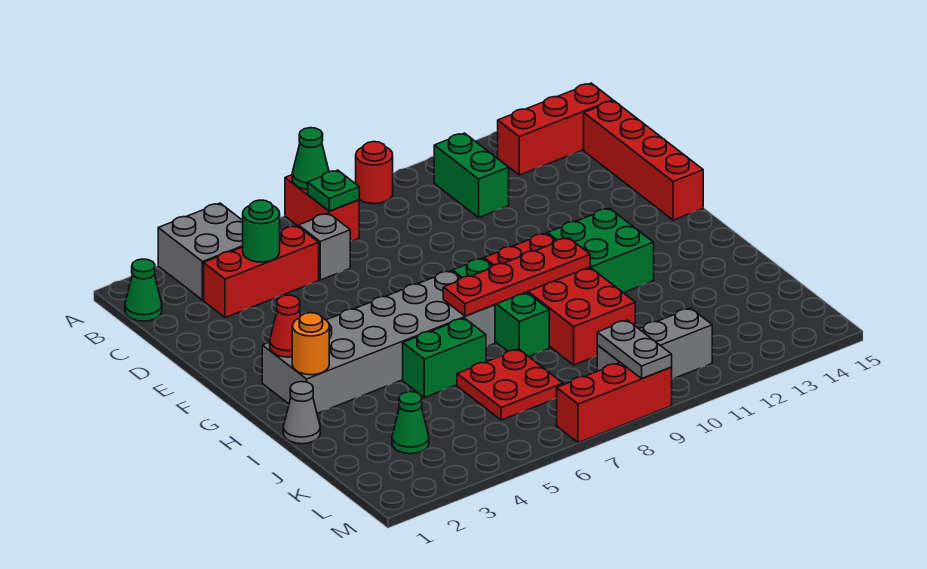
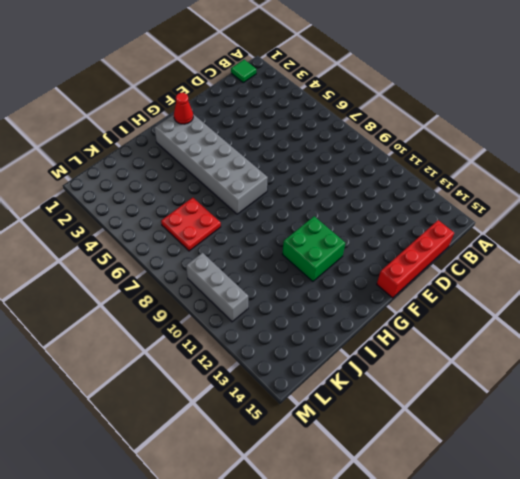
green 1x1 tile [231,60,256,83] -> green 1x1 cone [125,259,162,321]
none -> grey 2x2 brick [158,203,243,300]
none -> red 1x2 brick [285,175,359,241]
none -> red 1x1 round brick [356,142,393,204]

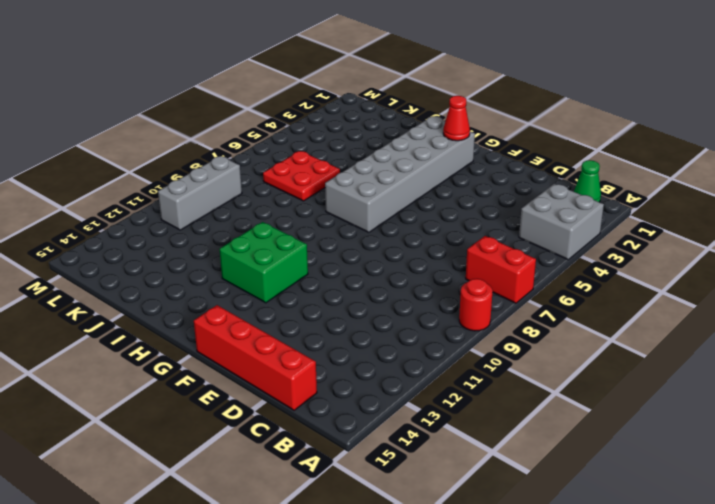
none -> green 1x2 brick [434,133,509,217]
none -> red 1x3 brick [498,83,613,175]
none -> red 1x3 brick [204,226,319,318]

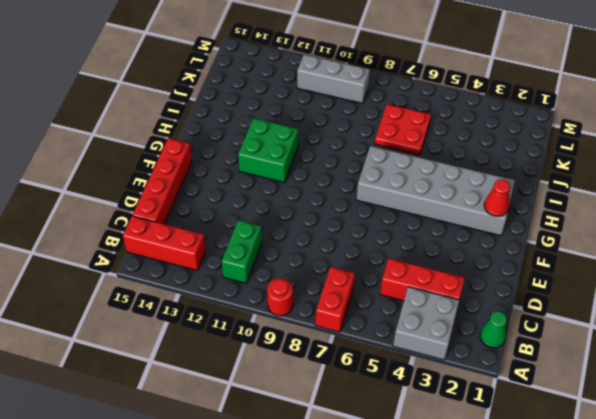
none -> grey 1x1 brick [298,213,350,280]
none -> green 1x3 brick [453,258,549,357]
none -> red 2x4 brick [484,233,635,365]

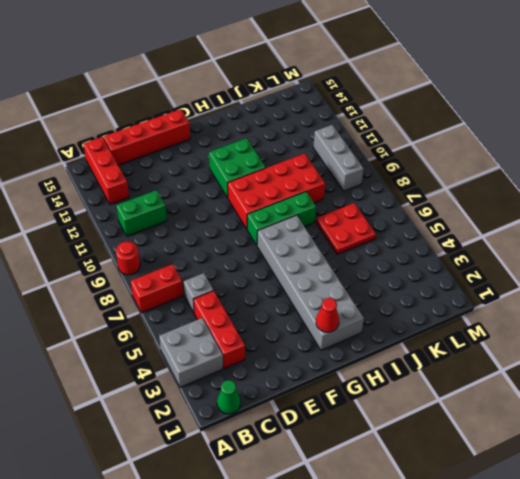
none -> grey 1x1 cone [283,382,320,444]
none -> green 1x2 brick [403,318,486,398]
none -> green 1x1 cone [392,392,429,454]

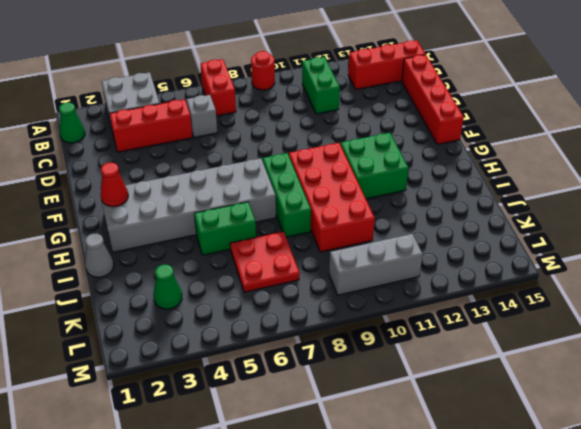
none -> red 1x3 brick [557,363,672,443]
none -> green 1x1 cone [292,128,329,189]
none -> green 1x1 plate [308,170,359,211]

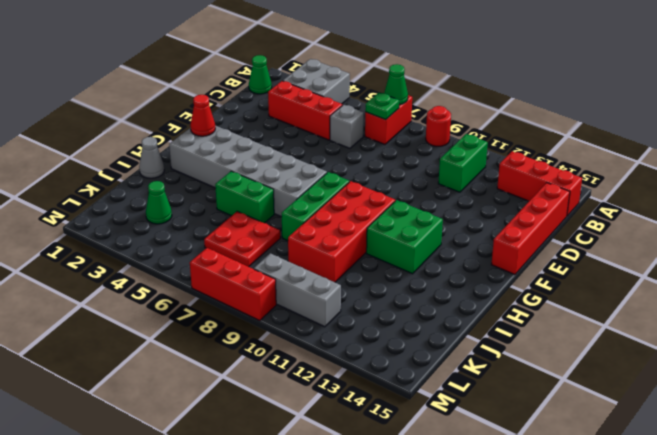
none -> green 1x1 round brick [243,200,280,262]
none -> orange 1x1 round brick [292,313,329,375]
none -> red 1x4 plate [443,238,590,316]

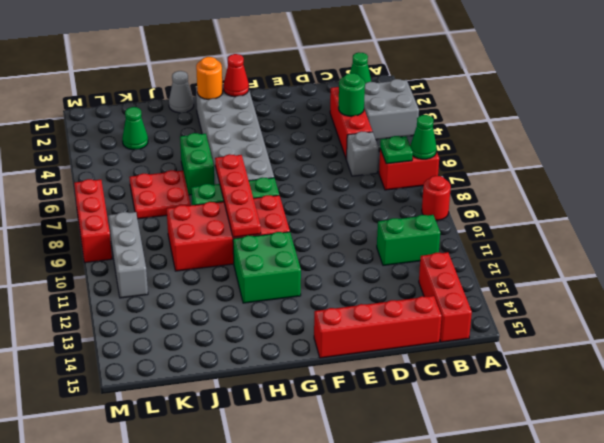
none -> grey 1x2 plate [597,320,672,379]

